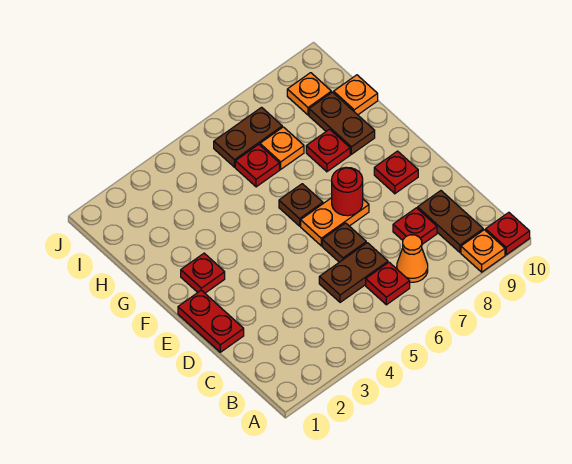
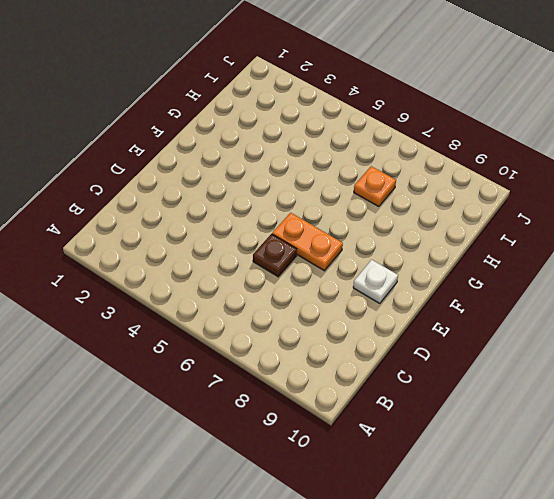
white 1x1 plate [353,260,398,304] -> red 1x1 plate [374,151,418,194]
none -> orange 1x1 plate [461,230,505,272]
none -> red 1x1 plate [486,212,530,255]
none -> red 1x1 plate [366,262,410,305]

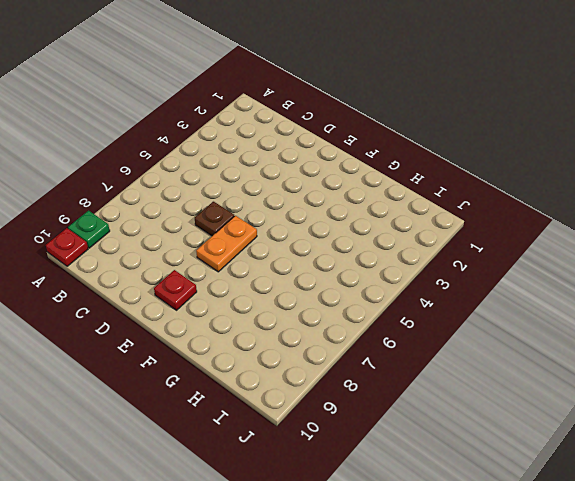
green 1x1 plate [68,211,110,248] -> orange 1x1 plate [461,230,505,272]
none -> red 1x1 plate [366,262,410,305]
none -> orange 1x1 cone [397,235,428,282]
none -> brown 1x2 plate [418,191,483,252]

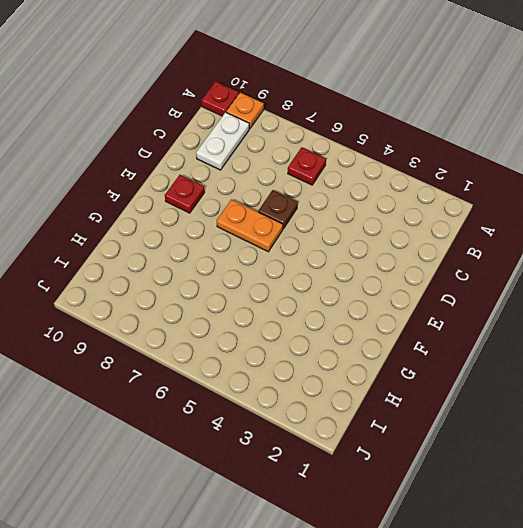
white 1x2 plate [196,112,249,170] -> brown 1x2 plate [418,191,483,252]
none -> orange 1x1 cone [397,235,428,282]
none -> brown 1x2 plate [319,243,388,302]
none -> red 1x1 plate [393,208,437,244]

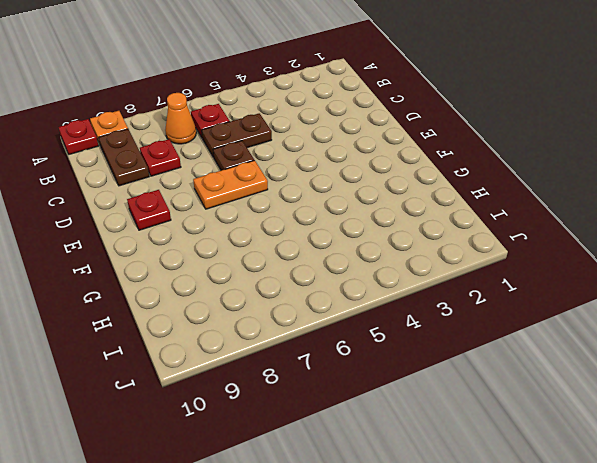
none -> red 1x2 plate [178,290,244,352]
none -> red 1x1 plate [181,253,225,293]
none -> brown 1x1 plate [279,184,323,226]

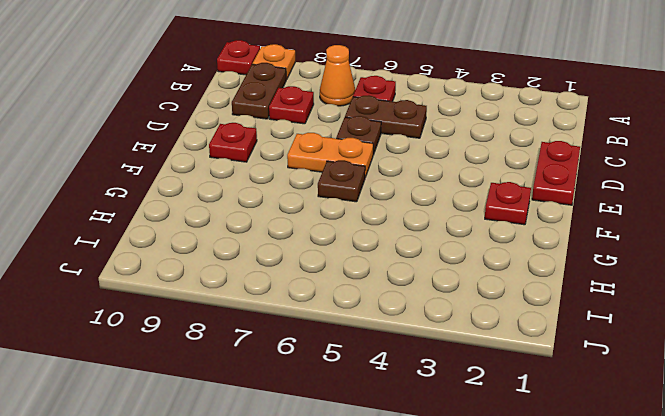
none -> red 1x1 plate [306,129,350,172]
none -> brown 1x2 plate [309,92,375,154]
none -> red 1x1 plate [235,144,280,187]

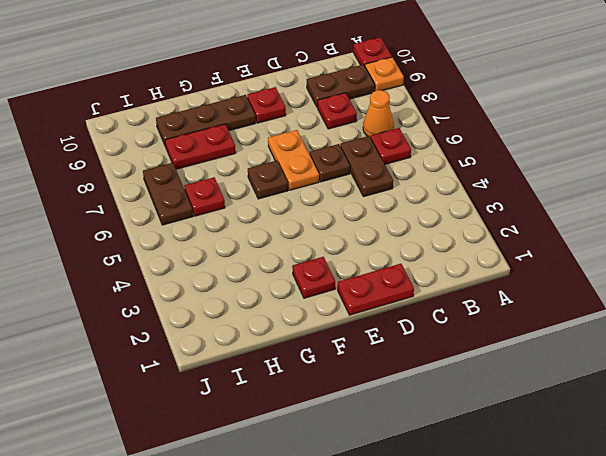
brown 1x3 plate [156,95,256,147] -> brown 1x2 plate [309,92,375,154]
red 1x2 plate [165,124,236,169] -> red 1x1 plate [306,129,350,172]
none -> orange 1x1 plate [260,127,304,169]
none -> orange 1x1 plate [334,75,378,115]
none -> orange 1x1 plate [287,73,331,115]

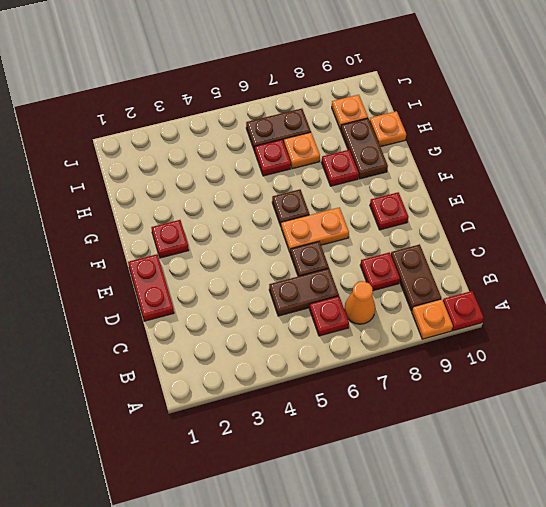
none -> red 1x1 round brick [331,167,363,216]

